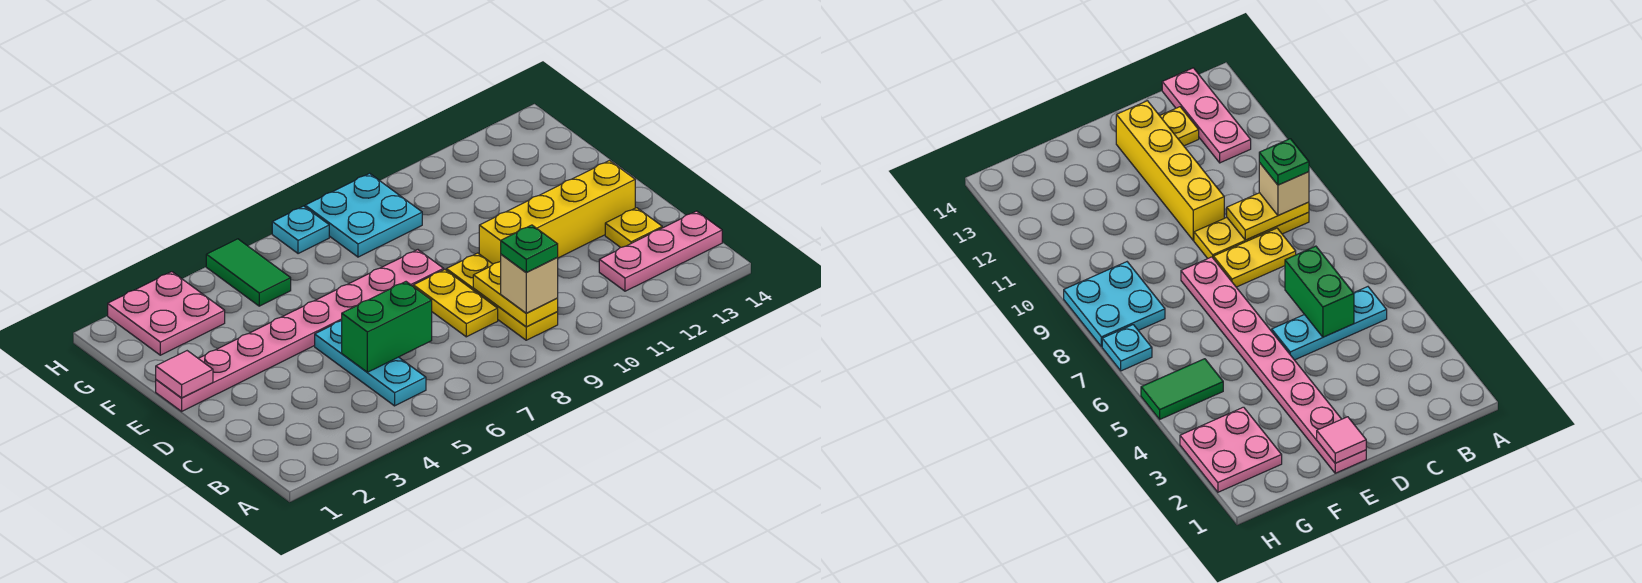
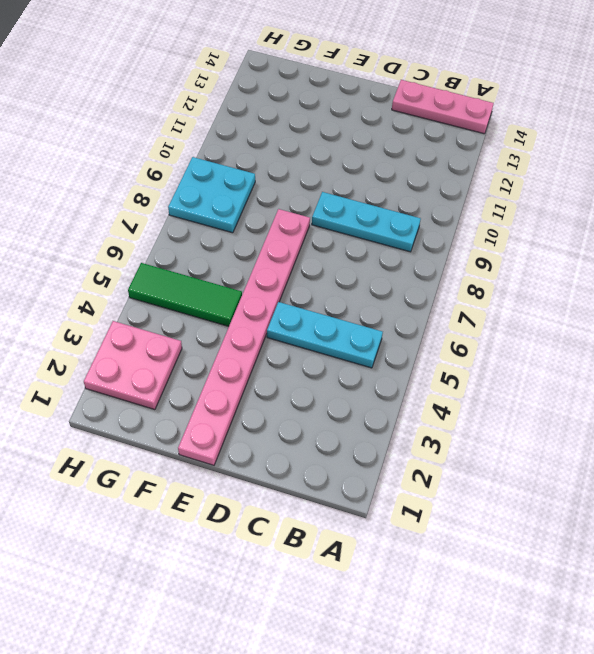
pink 1x3 plate [392,80,494,134] -> pink 1x3 plate turned to [599,211,722,291]
cyan 1x3 plate [312,192,421,252] -> yellow 1x3 plate [446,253,558,340]
green 1x3 tile [128,263,242,326] -> green 1x2 tile [206,239,291,306]
none -> yellow 1x2 plate [413,270,498,337]
none -> yellow 1x1 plate [605,208,662,248]
none -> yellow 1x4 brick [479,161,635,264]

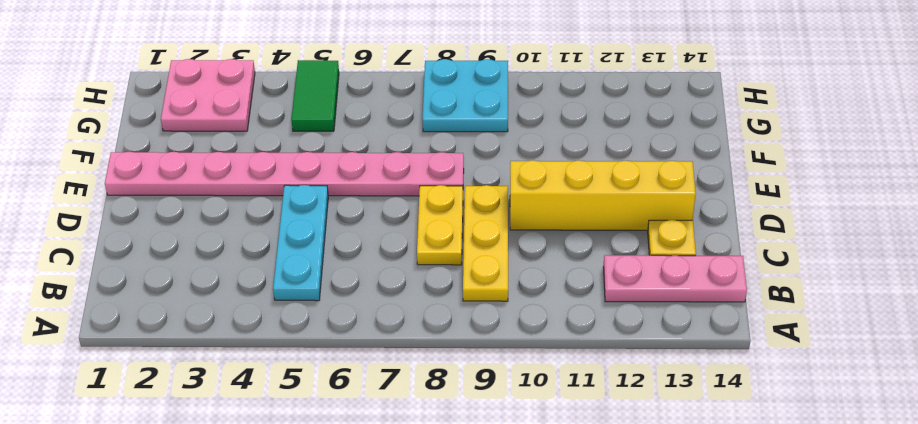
none -> cyan 1x1 plate [272,206,329,254]
none -> yellow 1x2 plate [473,262,558,327]
none -> green 1x2 brick [342,282,432,372]

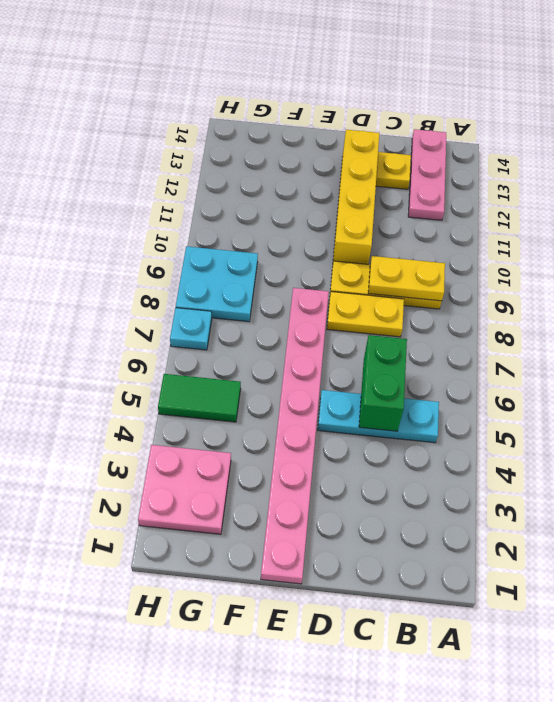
none -> pink 1x1 tile [156,351,213,398]
none -> tan 1x1 brick [501,254,558,313]
none -> green 1x1 plate [501,225,558,273]

